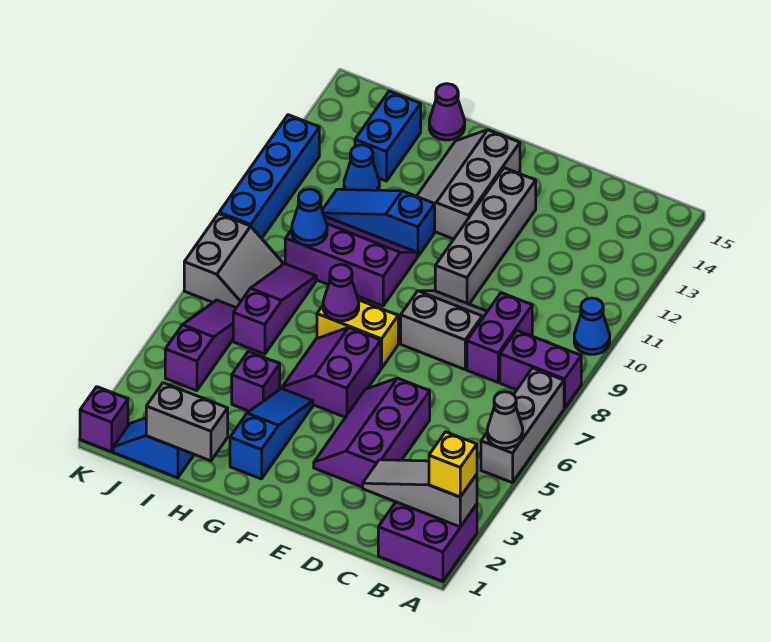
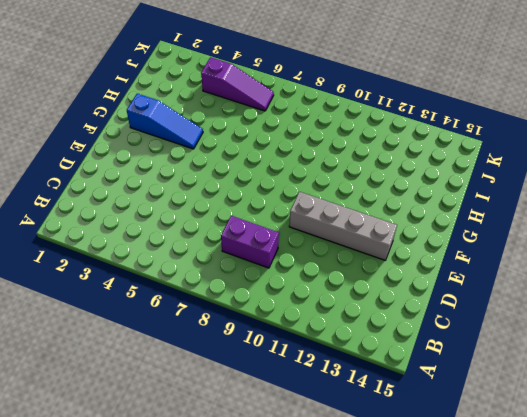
none -> purple 2x2 brick [378,502,477,582]
none -> grey 1x3 brick [481,368,564,483]
none -> purple 1x2 brick [500,331,581,408]
none -> blue 1x1 cone [574,298,610,354]

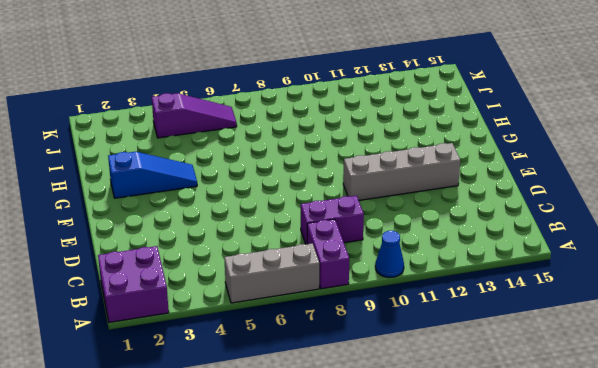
none -> purple 2x3 slope [314,378,430,487]
none -> grey 2x2 slope [401,291,487,369]
none -> purple 2x2 slope [282,328,381,417]
none -> yellow 1x2 brick [317,300,398,368]

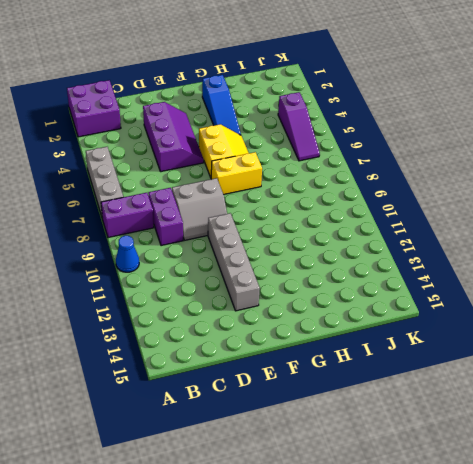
yellow 2x2 slope [199,124,249,178] -> purple 2x2 slope [282,328,381,417]
none -> grey 2x3 slope [417,130,520,239]
none -> purple 2x3 slope [285,216,417,306]
none -> blue 1x3 slope [322,189,435,256]
none -> purple 1x1 brick [232,351,280,411]

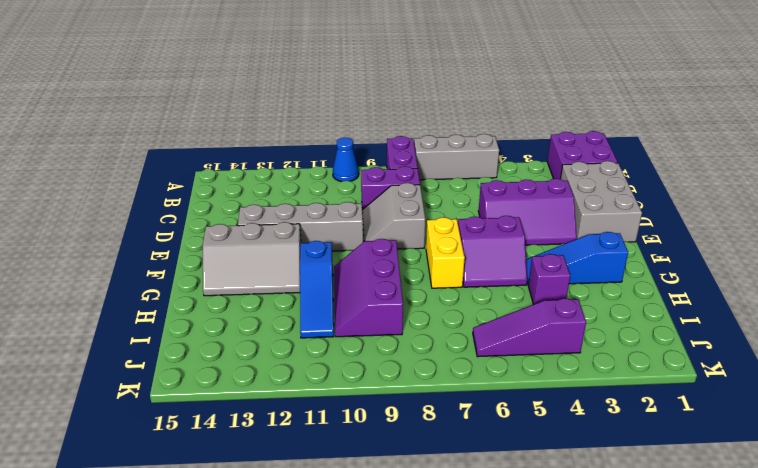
grey 2x3 brick [561,161,642,242] -> none
none -> purple 1x1 cone [429,84,465,140]
none -> blue 1x2 slope [113,418,194,478]
none -> purple 1x3 slope [233,264,316,354]
none -> blue 1x1 cone [344,145,379,190]

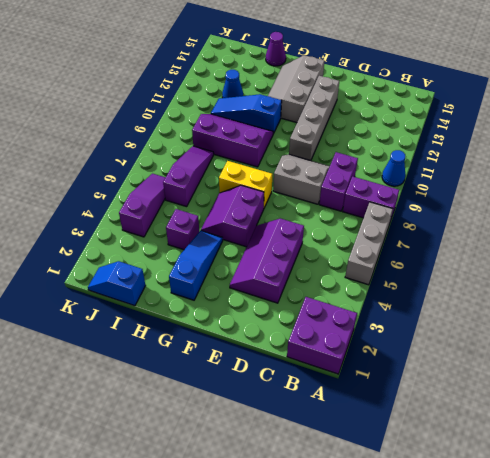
none -> blue 1x2 brick [355,91,421,181]
none -> grey 2x2 slope [184,214,283,308]
none -> purple 1x1 brick [80,387,128,452]
none -> blue 1x4 brick [219,115,319,238]

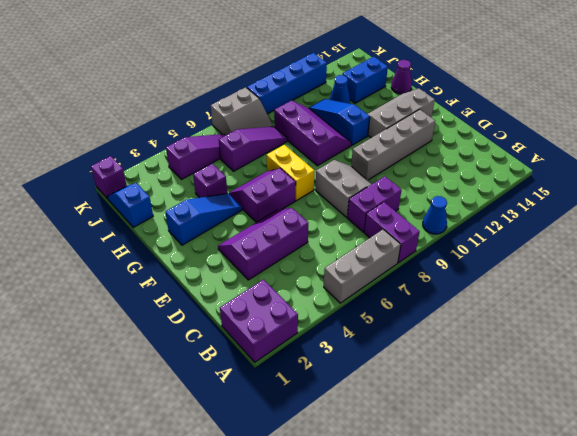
none -> grey 1x3 slope [363,460,477,527]
none -> grey 1x1 cone [487,392,523,448]
none -> purple 1x1 cone [323,264,359,321]
none -> grey 1x2 brick [146,383,228,461]

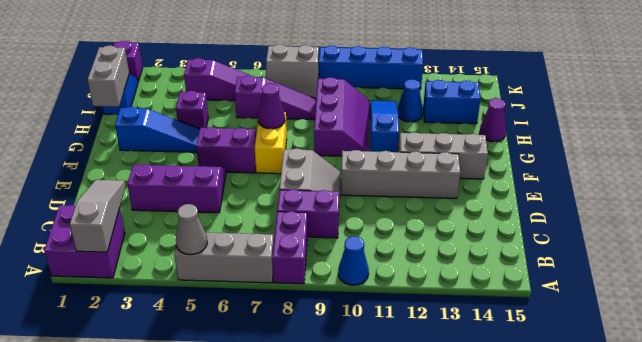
none -> blue 1x1 cone [292,189,327,245]
none -> yellow 1x1 brick [429,432,477,497]

